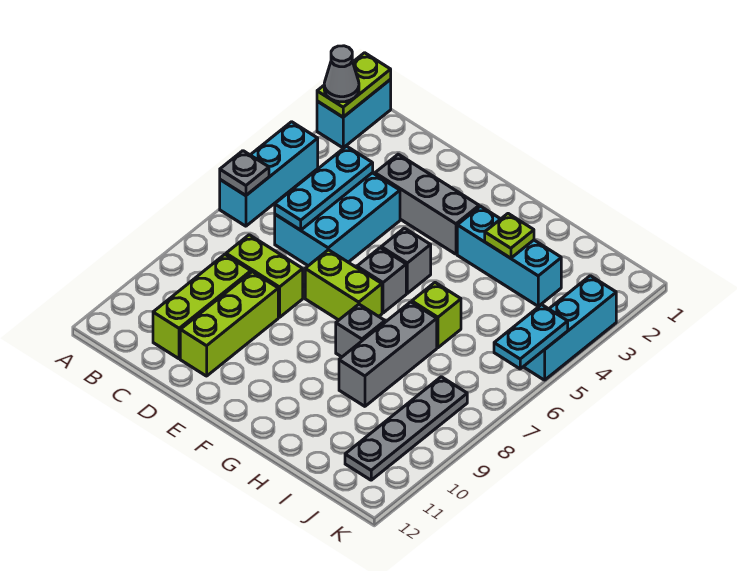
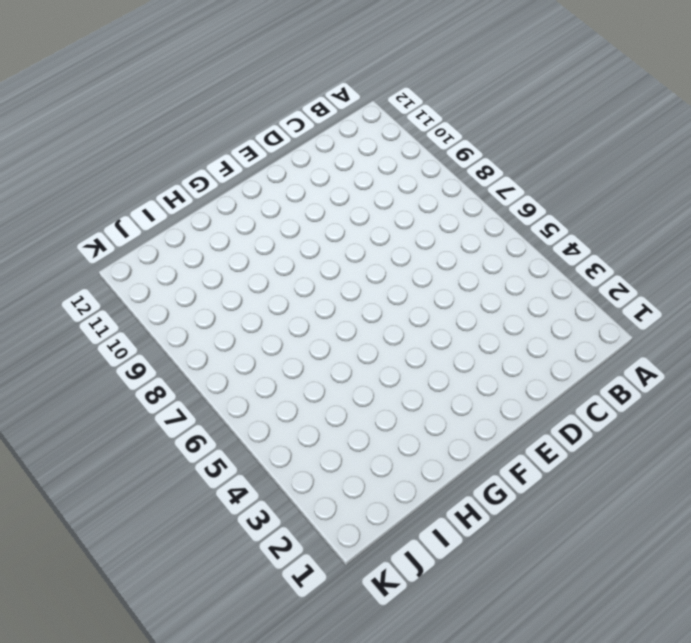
none -> cyan 1x2 brick [317,80,391,148]
none -> cyan 1x3 brick [220,122,318,226]
none -> cyan 2x3 brick [275,173,400,266]

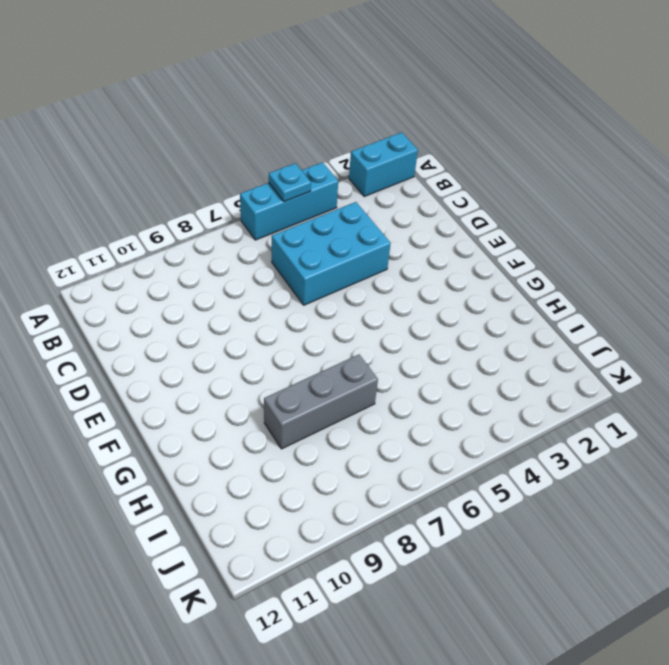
cyan 1x1 plate [269,163,311,202] -> none
none -> lime 1x2 brick [226,235,303,317]
none -> lime 1x3 brick [153,254,251,359]
none -> grey 1x3 brick [375,154,479,254]

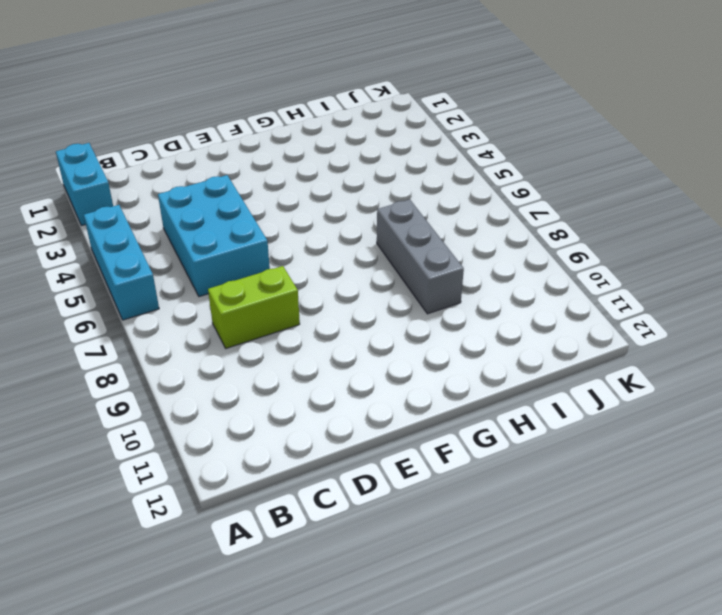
none -> lime 1x3 brick [153,254,251,359]
none -> grey 1x3 brick [375,154,479,254]
none -> lime 1x3 brick [180,272,278,376]

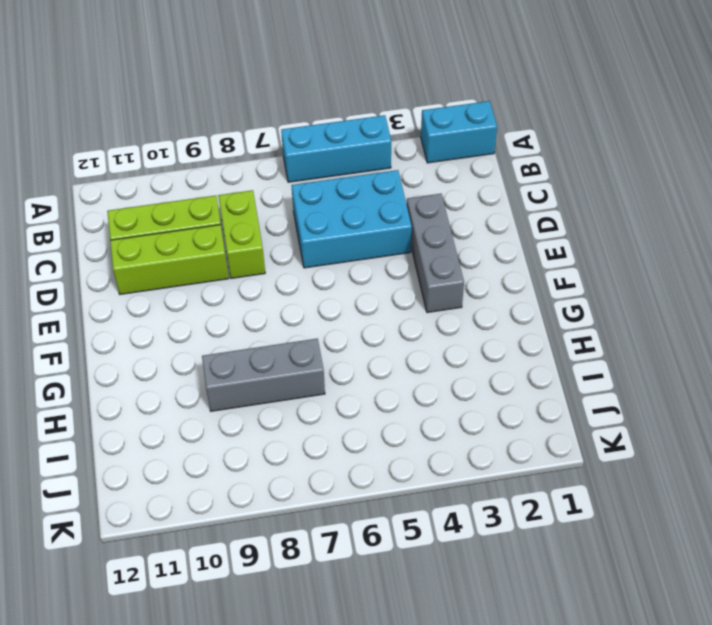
none -> lime 1x2 brick [305,250,382,320]
none -> grey 1x1 brick [381,228,431,293]
none -> grey 1x1 brick [357,248,406,313]

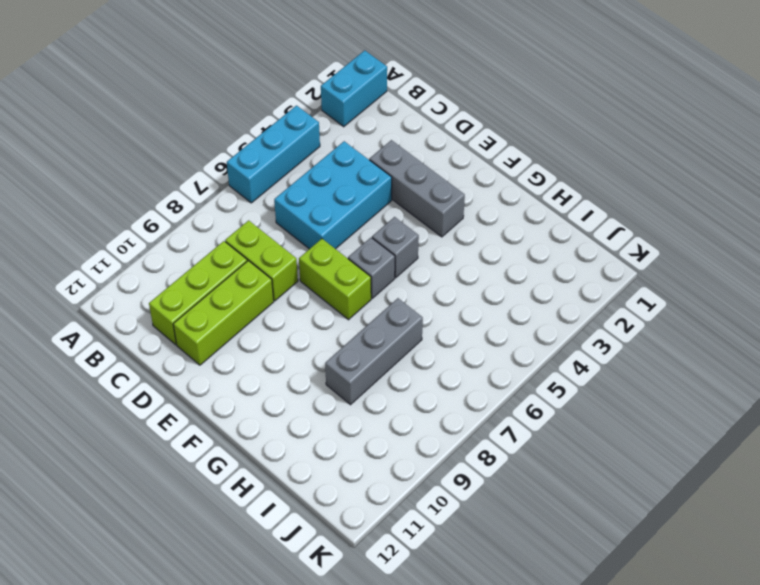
none -> cyan 1x3 brick [457,206,561,306]
none -> grey 1x1 brick [336,304,385,357]
none -> lime 1x1 brick [412,283,461,348]

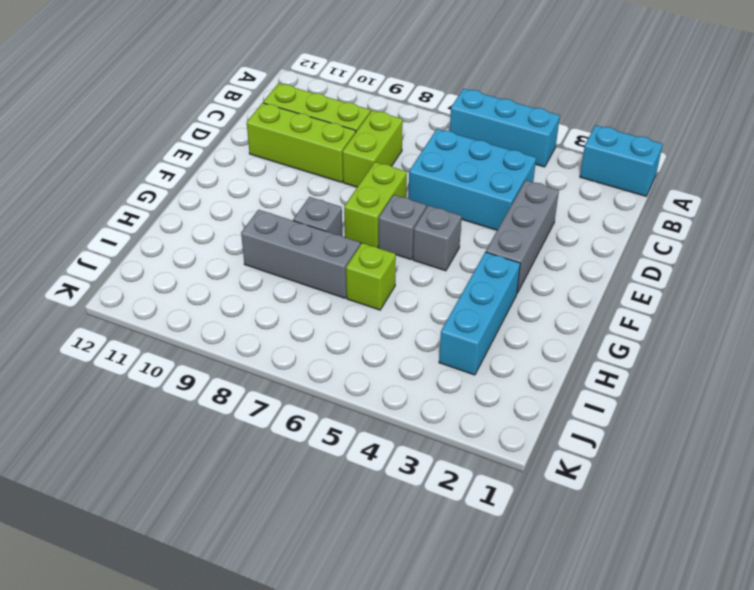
none -> grey 1x4 plate [345,377,467,480]
none -> cyan 1x3 brick [524,276,616,380]
none -> lime 1x2 plate [317,53,391,117]

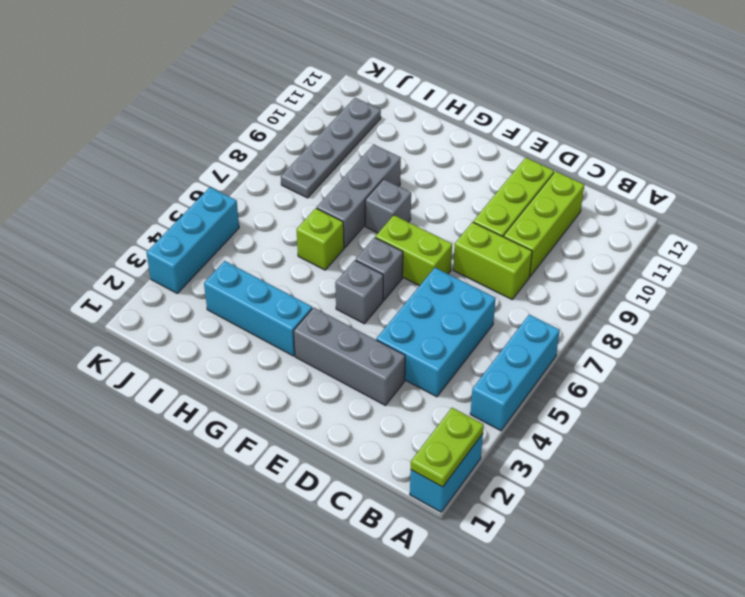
none -> grey 1x1 plate [220,151,269,195]
none -> cyan 1x3 plate [275,146,373,230]
none -> lime 1x1 plate [485,214,534,258]

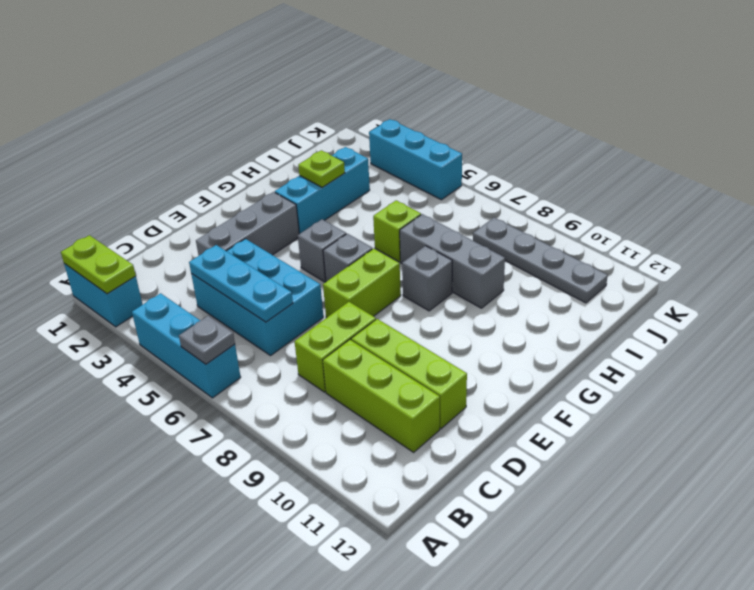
none -> cyan 1x2 plate [494,305,568,369]
none -> grey 1x1 cone [324,46,359,102]

